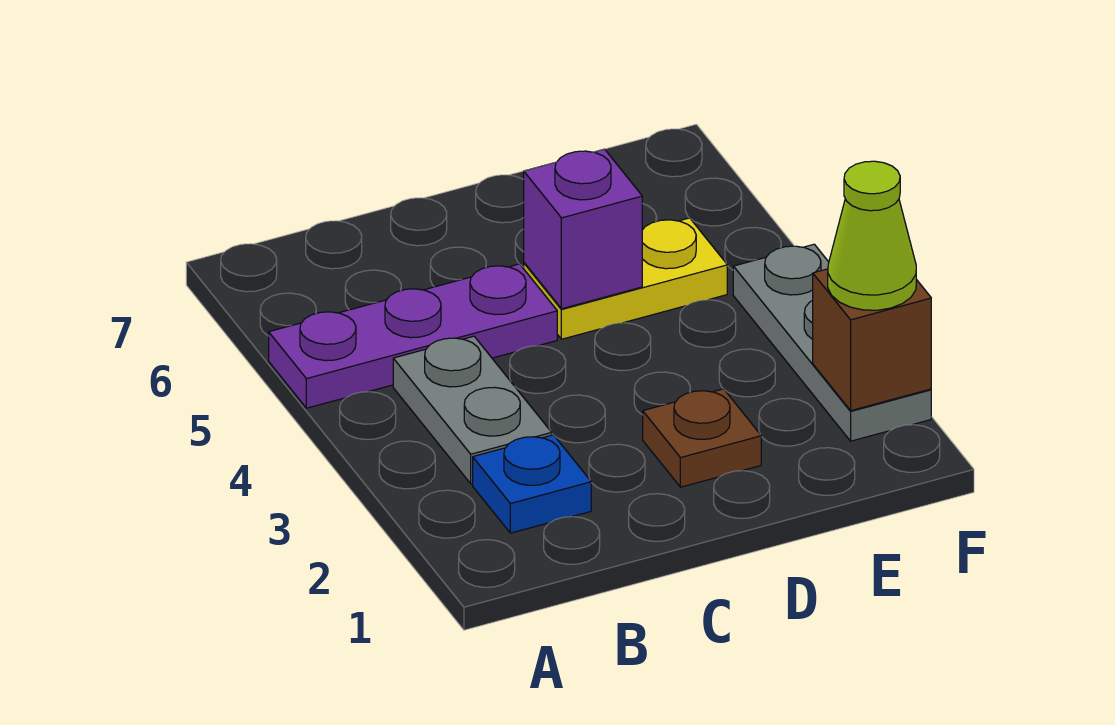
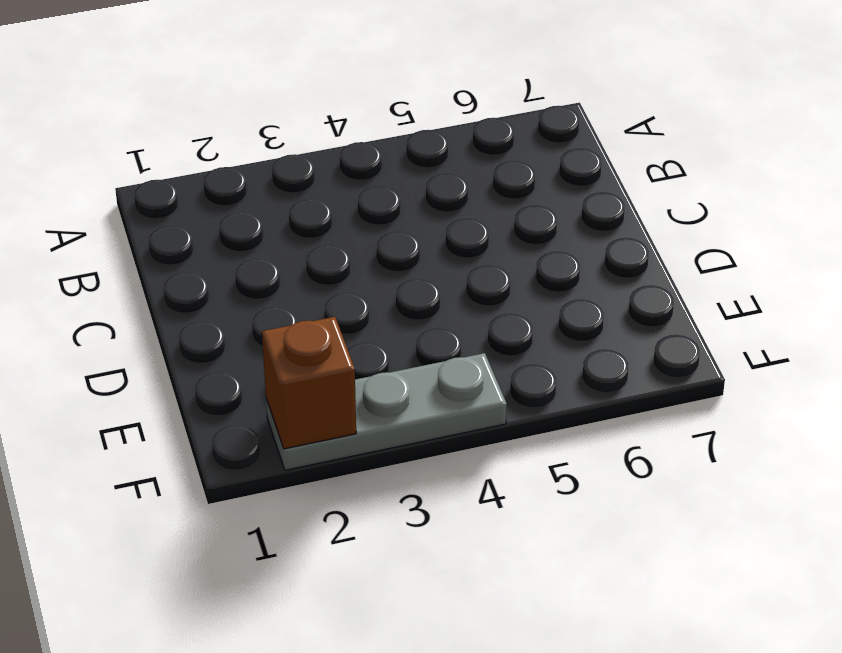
none -> purple 1x3 plate [269,264,557,408]
none -> blue 1x1 plate [473,435,591,533]

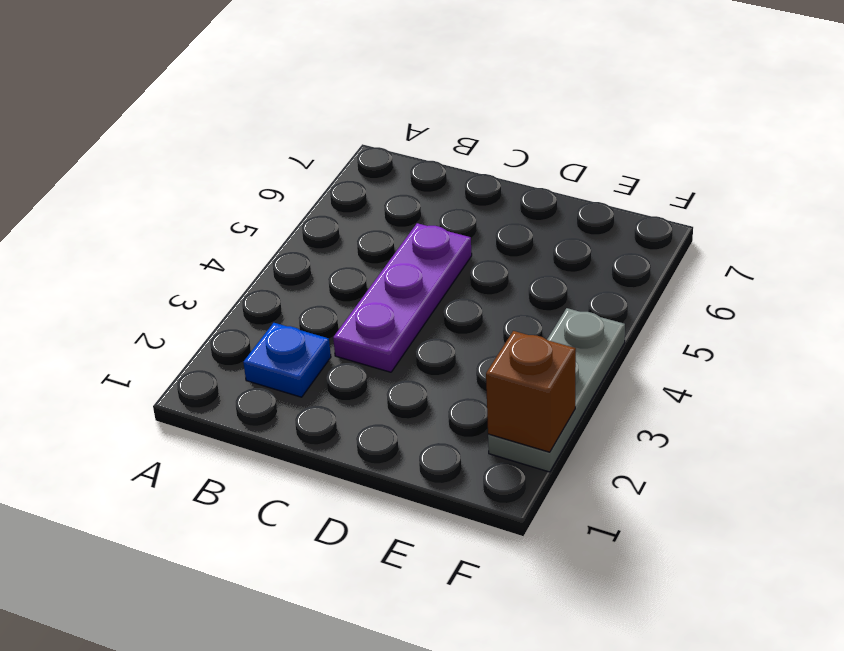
purple 1x3 plate [333,223,472,372] -> purple 1x3 plate turned to [269,264,557,408]
none -> grey 1x2 plate [393,336,552,484]
none -> brown 1x1 plate [643,389,761,487]

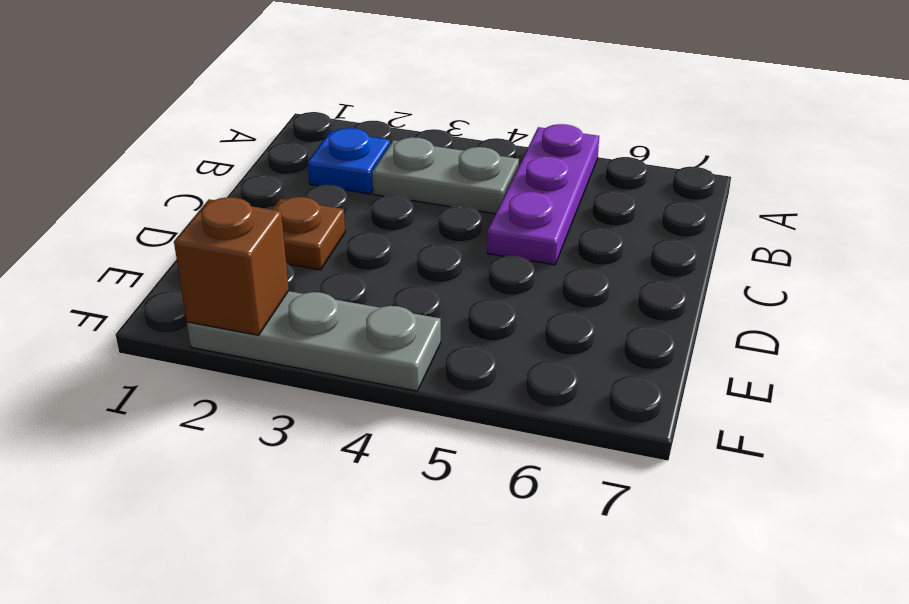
none -> yellow 1x2 plate [524,218,727,339]
none -> purple 1x1 brick [524,149,642,309]

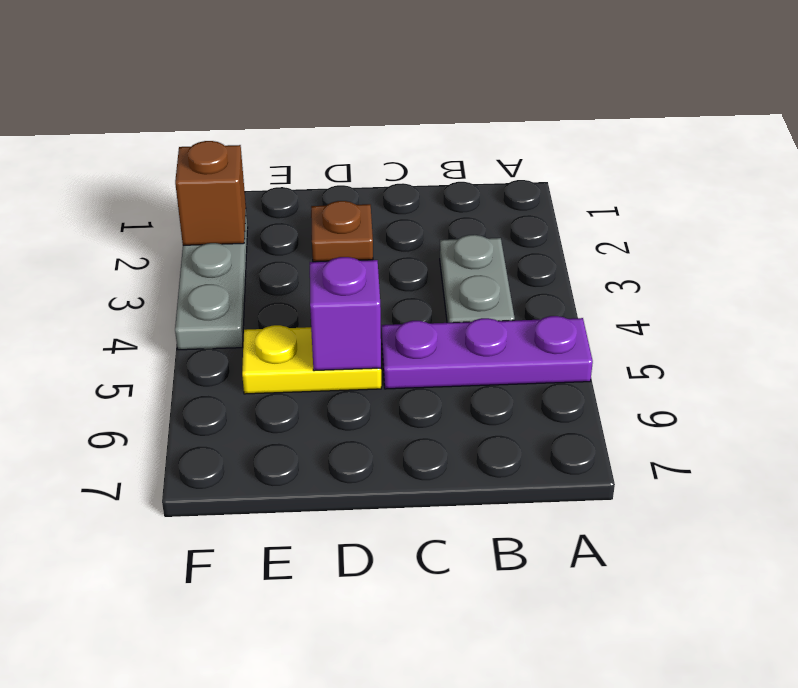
none -> blue 1x1 plate [473,435,591,533]
none -> lime 1x1 cone [828,161,916,310]

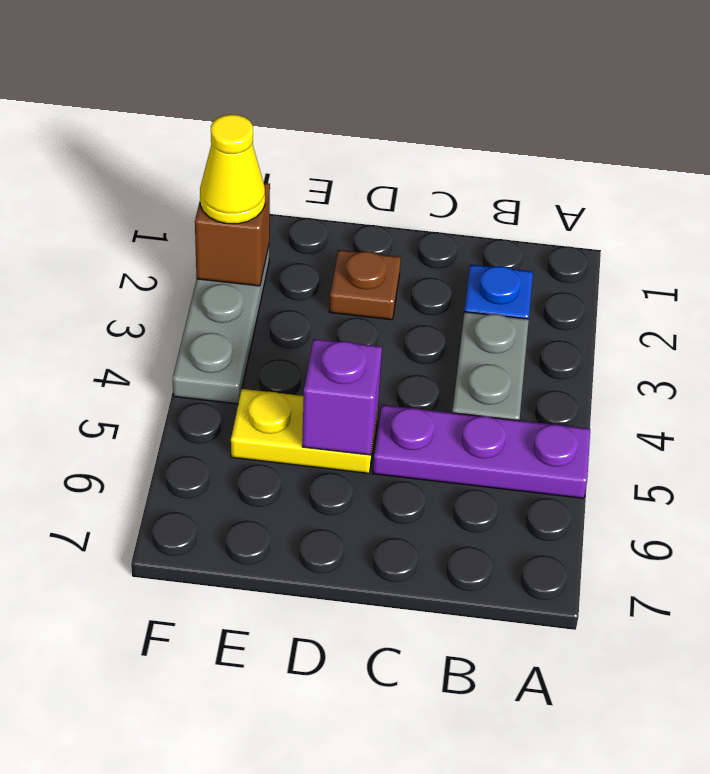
yellow 1x1 cone [200,114,265,224] -> lime 1x1 cone [828,161,916,310]

